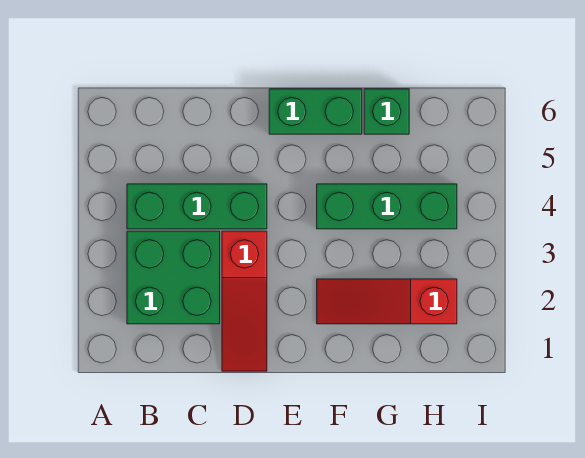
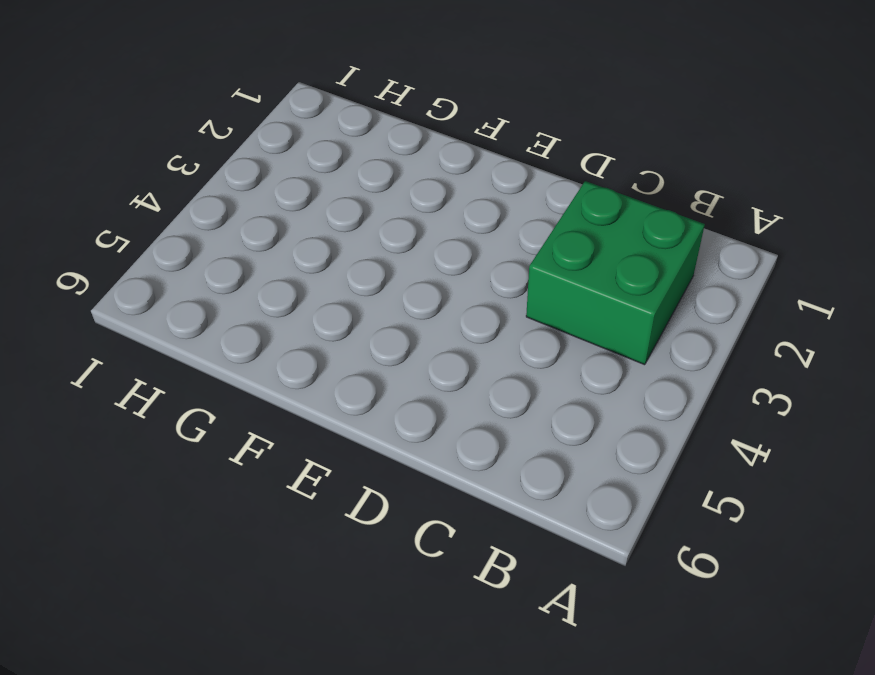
none -> green 1x3 brick [127,184,267,229]
none -> red 1x3 slope [222,231,267,371]

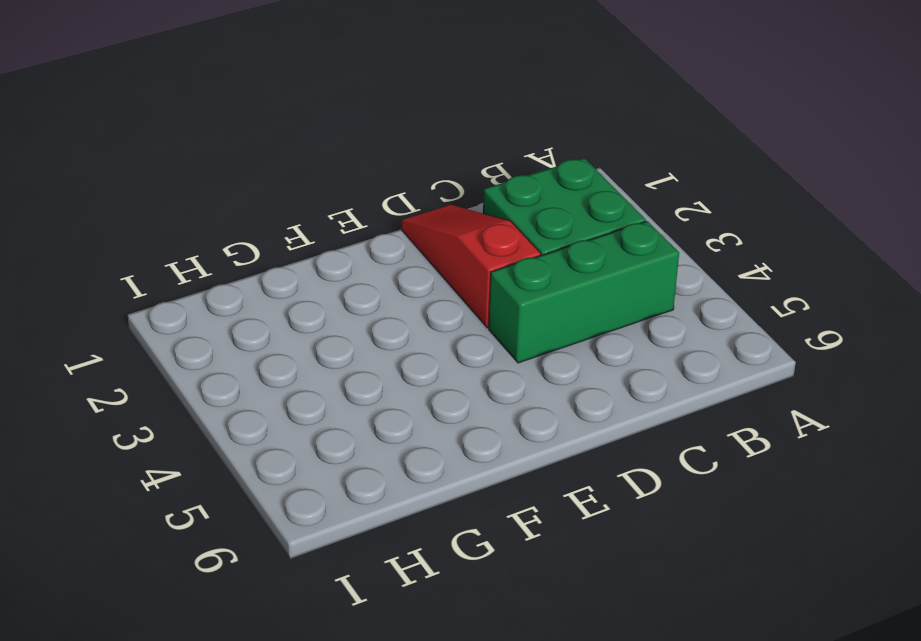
none -> green 1x2 brick [269,89,362,134]
none -> red 1x3 slope [317,279,457,324]

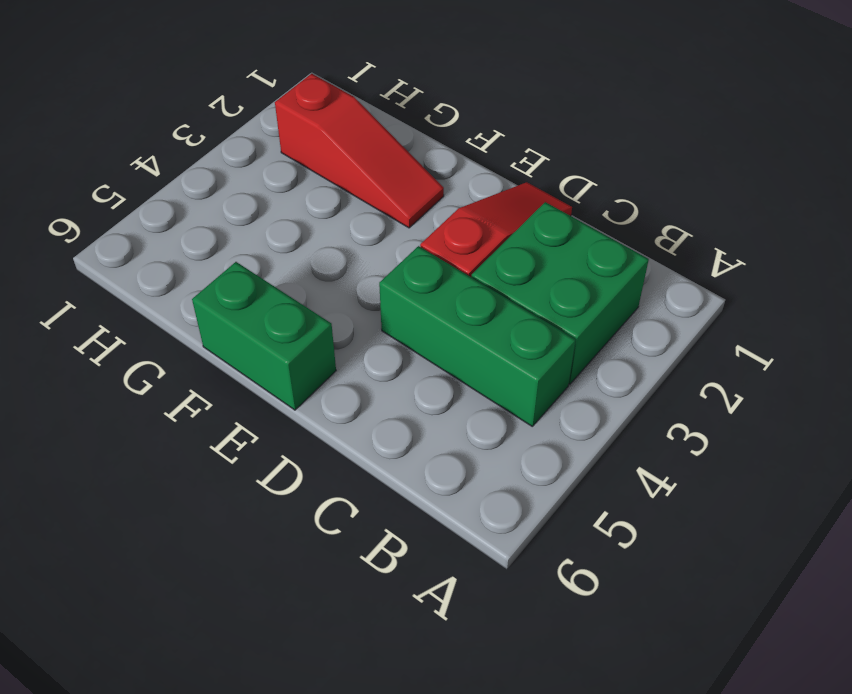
none -> green 1x3 brick [317,184,457,229]
none -> green 1x1 brick [364,89,409,134]

